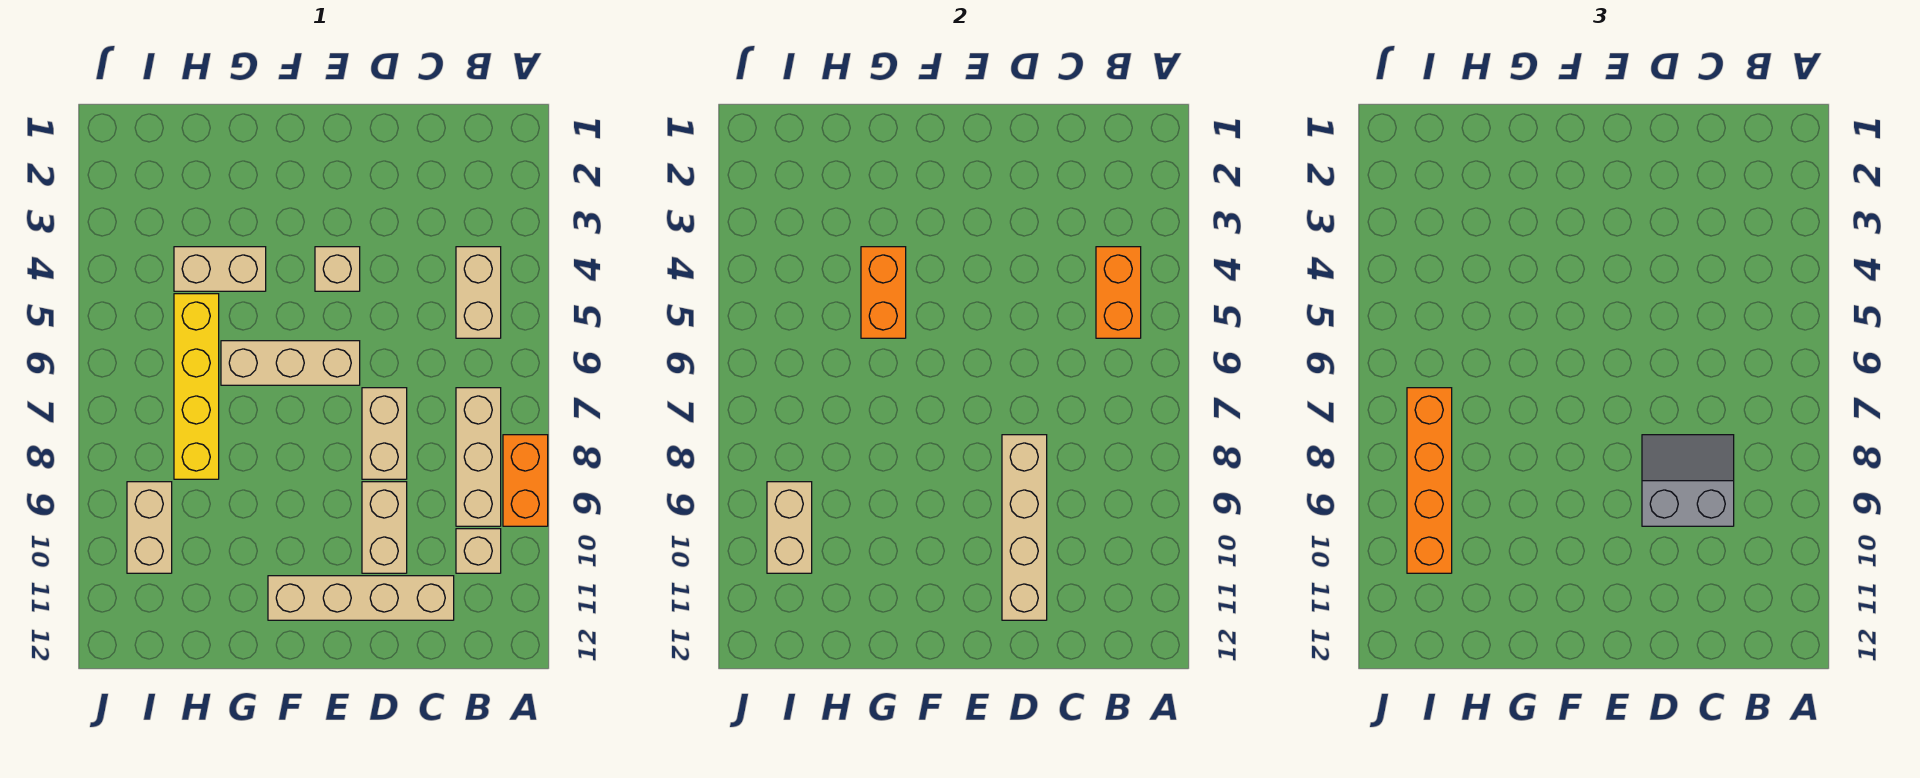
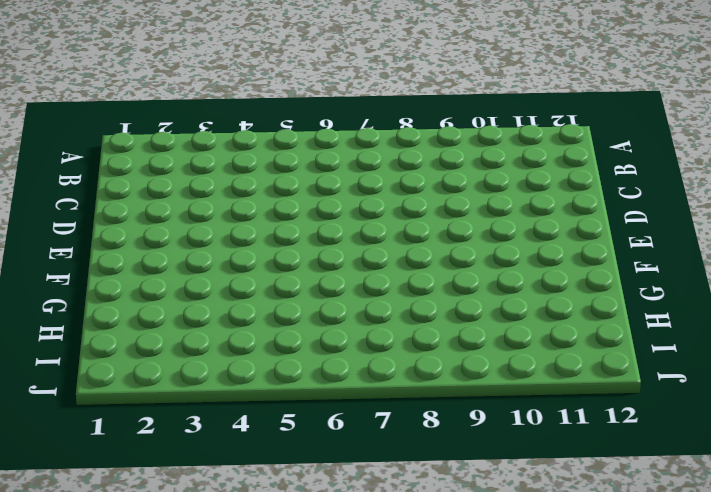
none -> orange 1x2 brick [503,435,548,526]
none -> tan 1x2 brick [456,247,501,338]
none -> tan 1x3 brick [456,388,501,526]

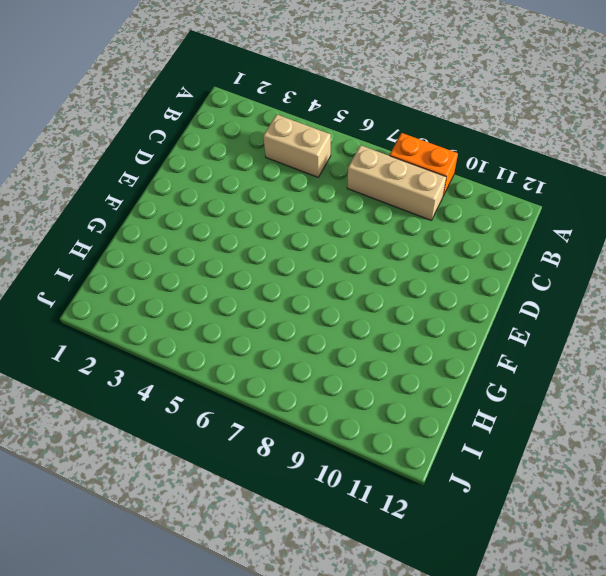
none -> tan 1x1 brick [456,529,501,573]
none -> tan 1x4 brick [268,576,454,620]
none -> tan 1x2 brick [362,388,407,479]

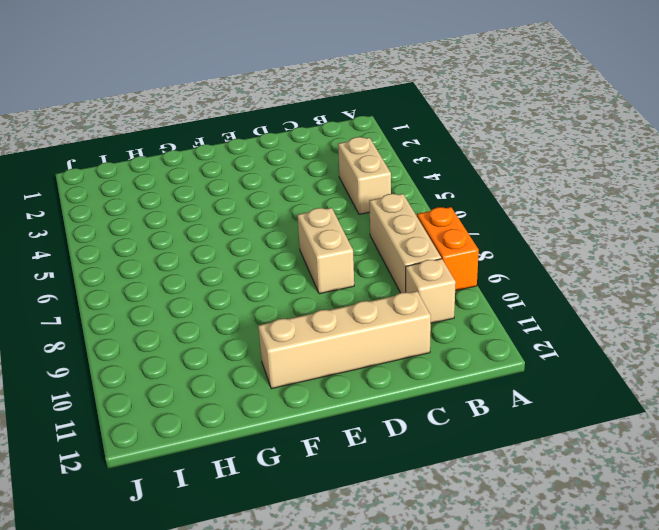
none -> tan 1x2 brick [362,482,407,573]
none -> tan 1x1 brick [315,247,360,291]
none -> tan 1x3 brick [221,341,360,385]

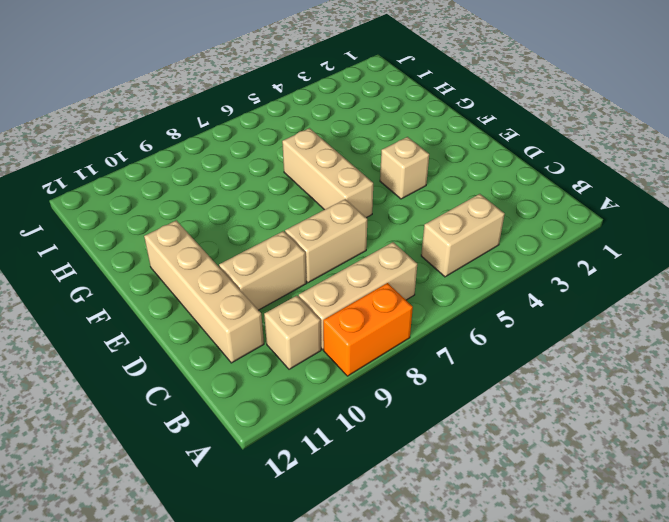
none -> tan 1x2 brick [174,247,266,291]
none -> yellow 1x4 brick [174,294,219,479]
none -> tan 1x2 brick [127,482,172,573]

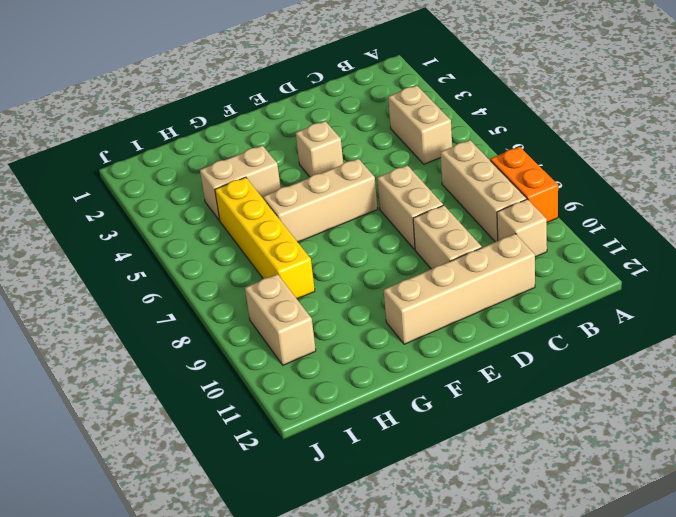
none -> orange 1x2 brick [1096,247,1141,338]
none -> tan 1x4 brick [1002,435,1047,620]
none -> orange 1x2 brick [861,247,906,338]

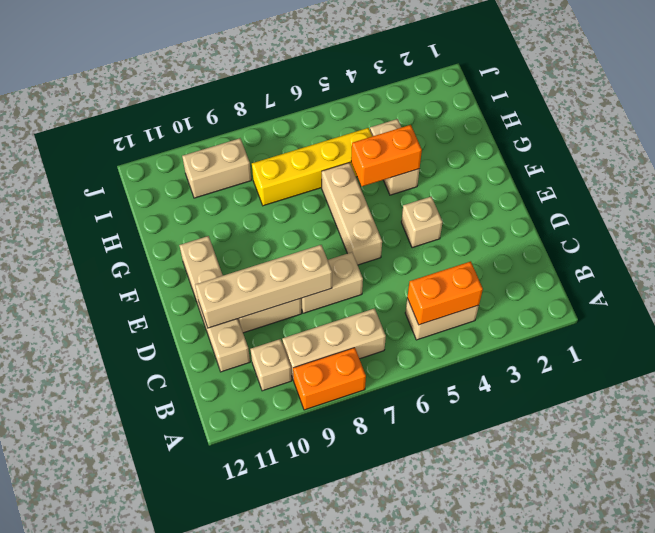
none -> tan 1x2 brick [767,482,812,573]
none -> grey 2x2 slope [1642,435,1734,526]
none -> orange 1x4 brick [1407,388,1452,573]

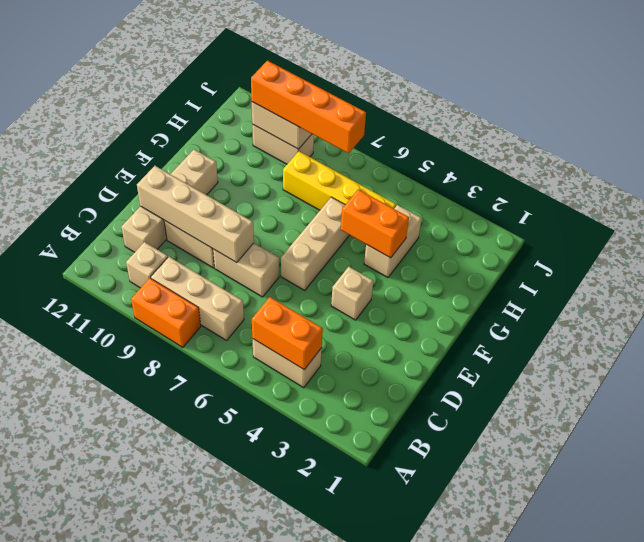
none -> grey 2x2 slope [1642,435,1734,526]

